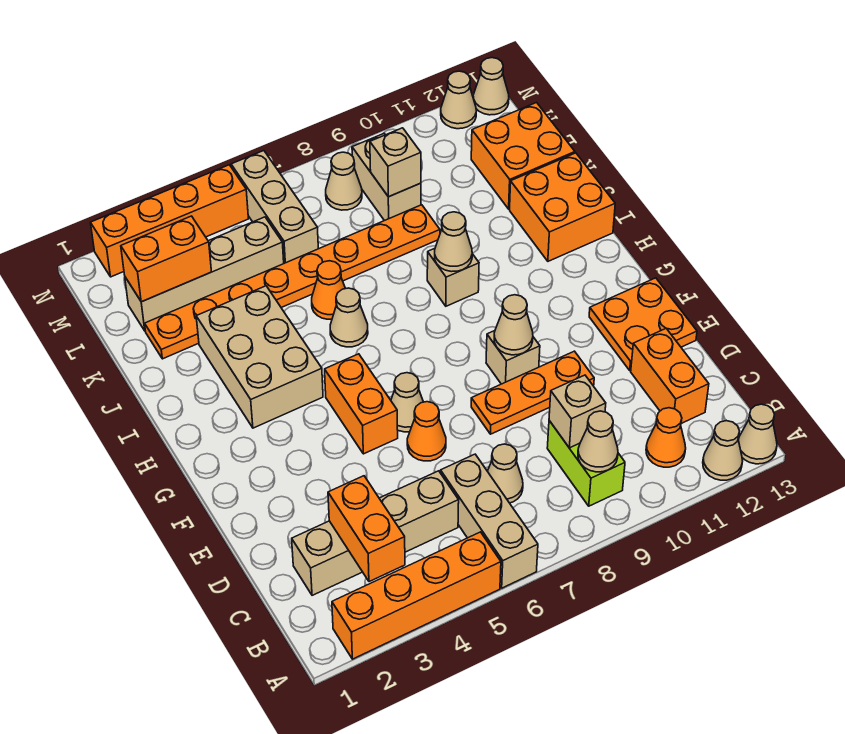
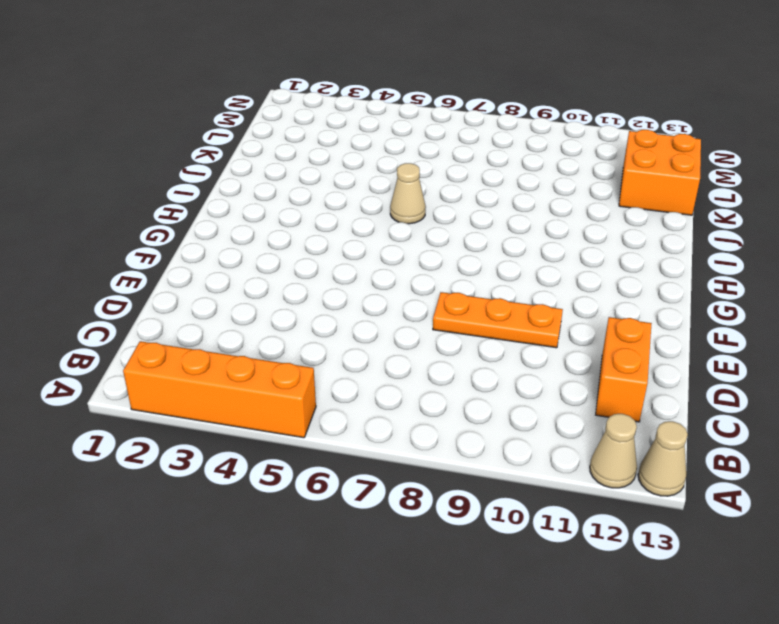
none -> tan 1x3 brick [441,454,538,588]
none -> lime 1x2 brick [547,421,625,506]
none -> orange 1x1 cone [646,408,686,467]
none -> tan 1x4 brick [292,471,459,595]

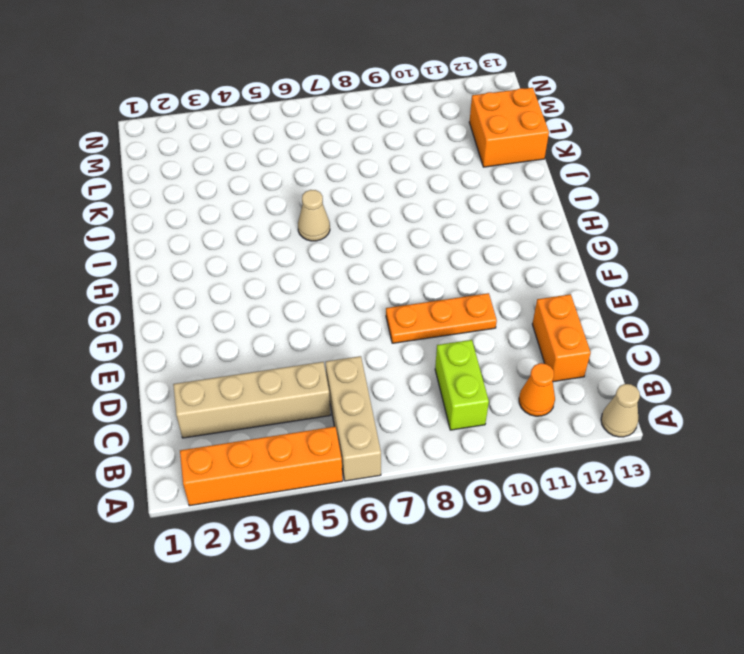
none -> tan 1x1 cone [703,421,743,480]
none -> tan 1x1 cone [487,444,523,503]
none -> orange 1x1 cone [407,402,446,461]
none -> orange 2x2 plate [589,278,697,370]

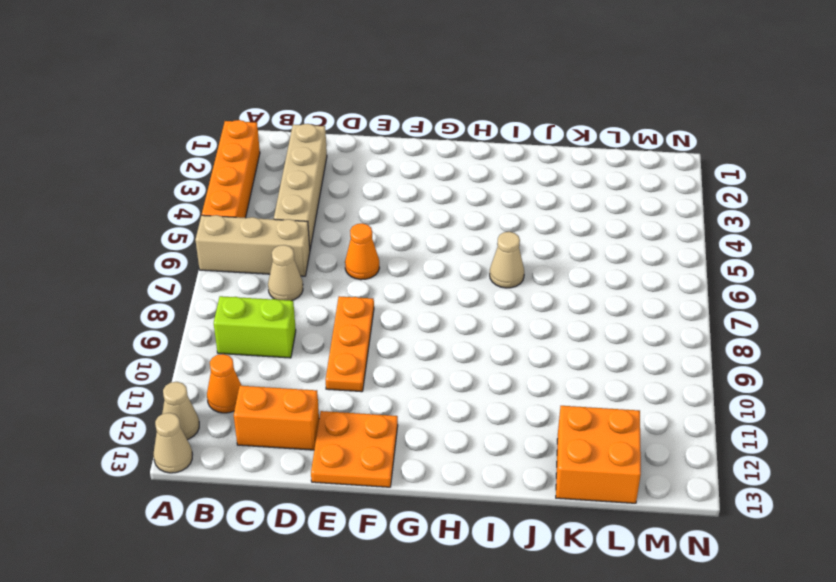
none -> orange 1x2 brick [325,354,398,454]
none -> tan 1x1 cone [391,373,423,432]
none -> tan 1x1 brick [486,331,540,384]
none -> tan 2x3 brick [196,286,323,428]

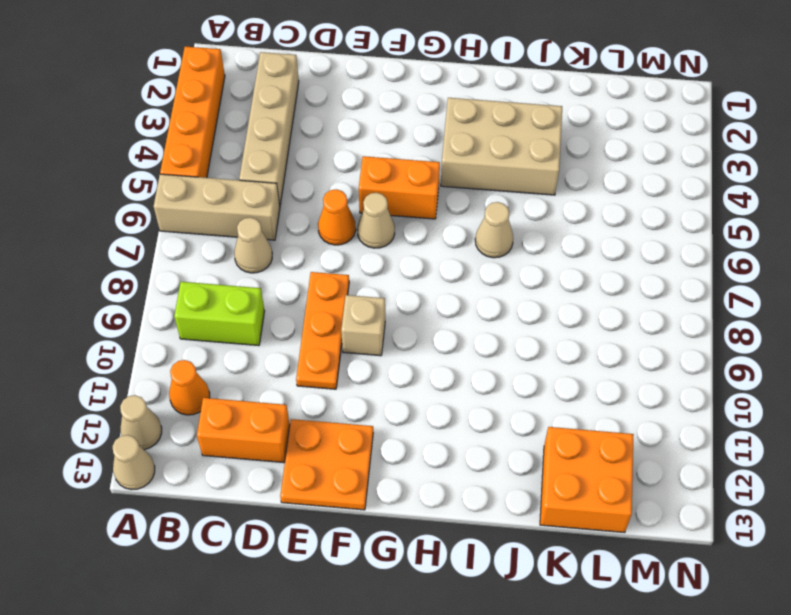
none -> tan 1x1 brick [427,248,479,306]
none -> orange 2x2 brick [510,153,615,261]
none -> orange 1x1 cone [312,261,345,319]
none -> orange 1x8 plate [145,205,440,359]

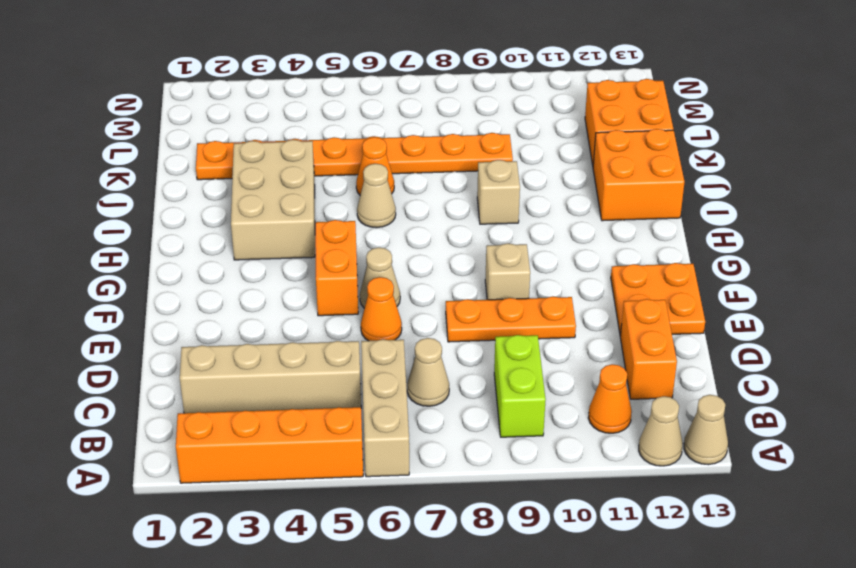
none -> tan 1x4 brick [125,217,284,331]
none -> tan 1x3 brick [231,151,318,263]
none -> tan 1x2 brick [352,134,421,221]
none -> tan 1x1 cone [326,152,362,210]

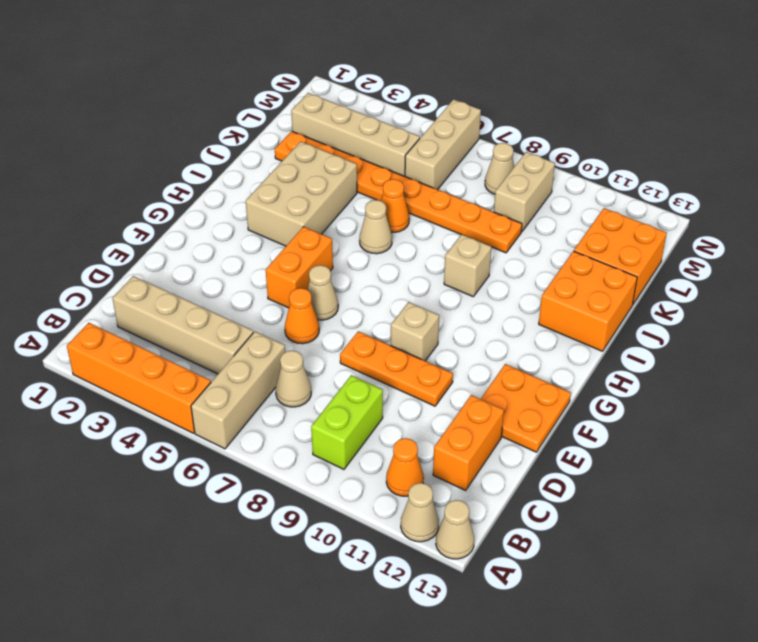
none -> orange 1x4 brick [91,165,248,277]
none -> tan 1x1 cone [441,71,476,129]
none -> tan 1x1 cone [473,58,509,115]
none -> orange 1x2 brick [328,476,405,582]

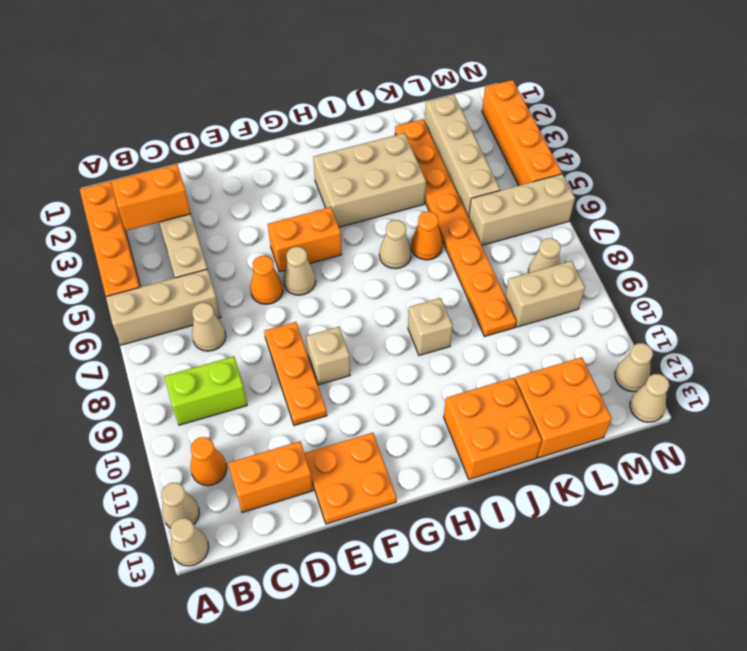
none -> tan 1x1 cone [578,411,618,472]
none -> tan 1x1 brick [549,375,606,448]
none -> tan 1x1 cone [494,295,533,355]
none -> tan 1x1 cone [435,212,472,272]

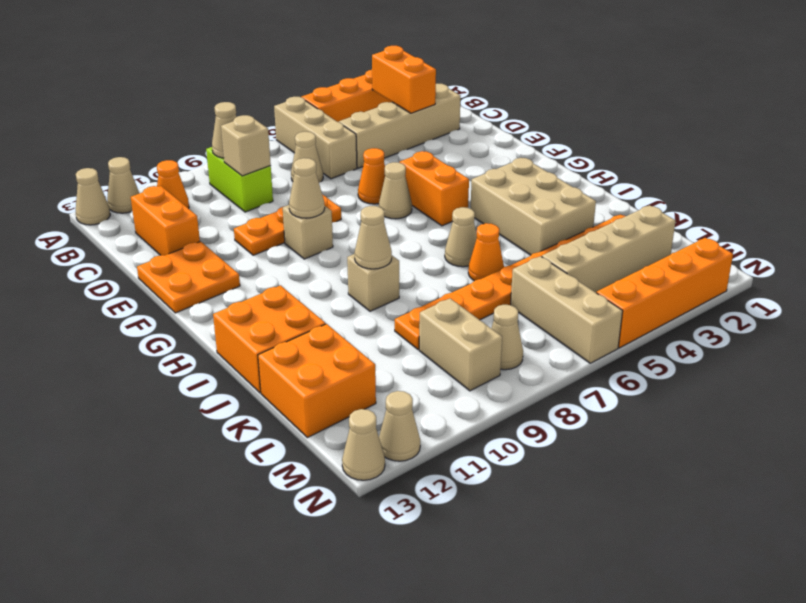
none -> orange 1x2 brick [121,216,211,302]
none -> tan 1x1 brick [370,128,421,197]

